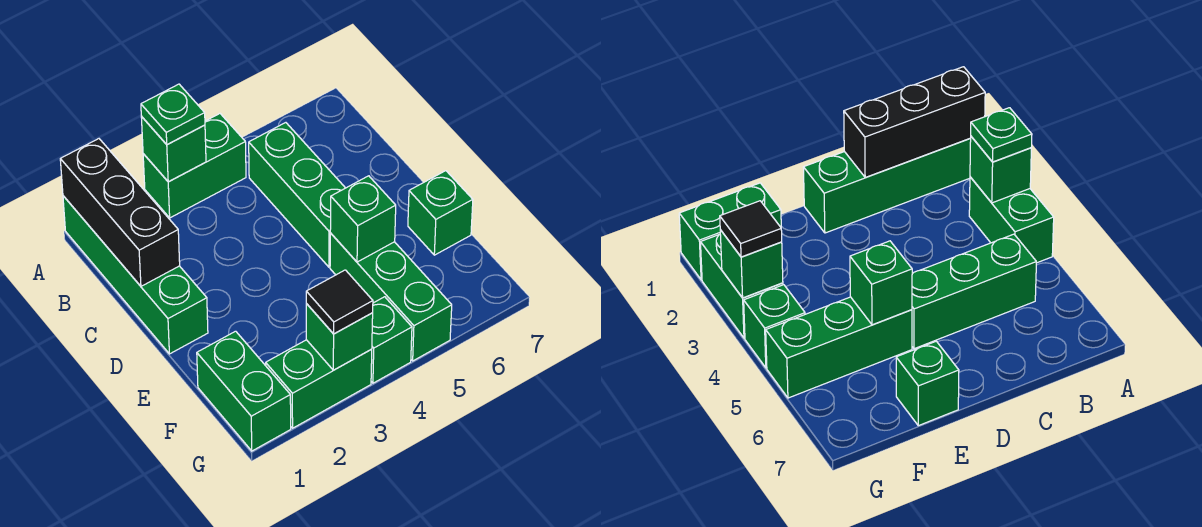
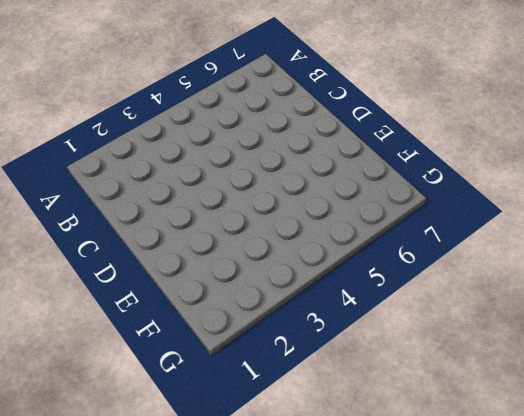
none -> green 1x4 brick [63,196,208,354]
none -> green 1x2 brick [143,114,246,218]
none -> green 1x3 brick [249,123,345,267]

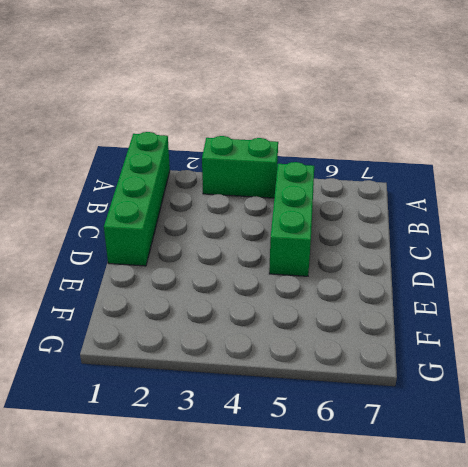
none -> green 1x3 brick [330,233,452,361]
none -> green 1x1 brick [408,171,473,255]
none -> green 1x2 brick [197,331,291,451]

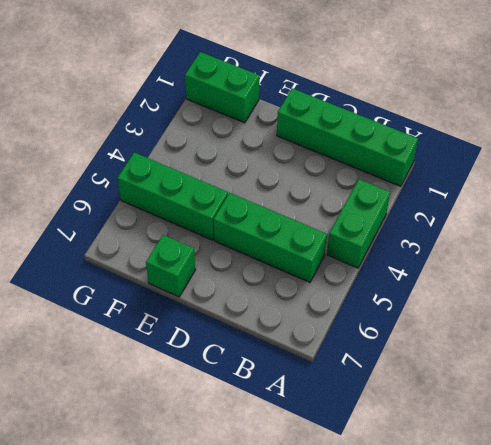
none -> green 1x2 brick [266,340,372,428]
none -> green 1x1 brick [371,297,412,383]
none -> black 1x3 brick [60,139,180,286]

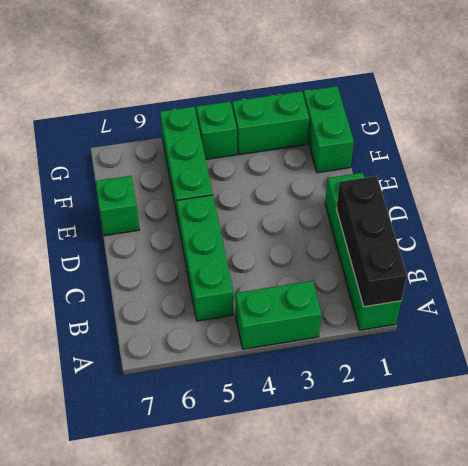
none -> green 1x1 brick [141,117,206,182]
none -> green 1x1 brick [330,176,396,262]
none -> green 1x1 brick [306,304,373,370]

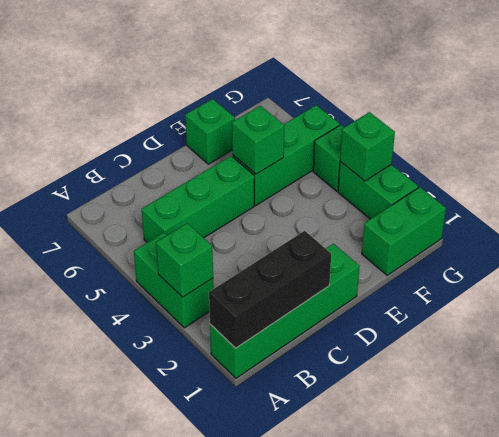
none -> green 1x1 plate [141,84,205,145]
none -> black 1x1 tile [306,270,373,334]

